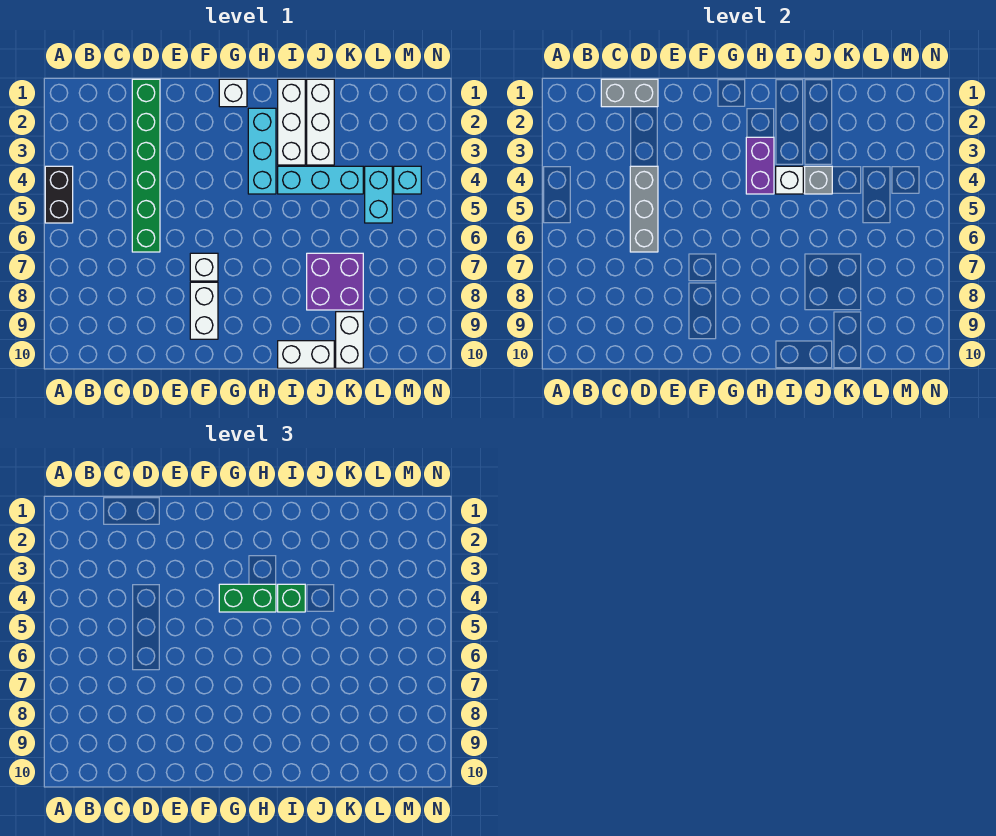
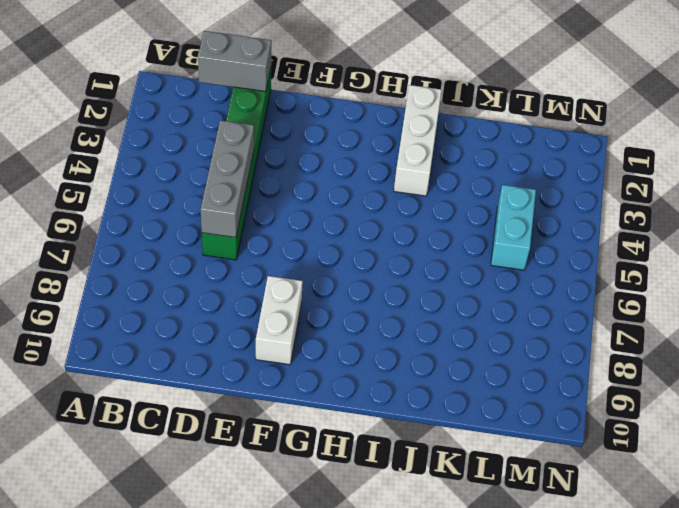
none -> black 1x2 brick [45,166,73,223]
none -> white 1x1 brick [190,253,218,281]
none -> white 1x1 brick [219,79,247,107]

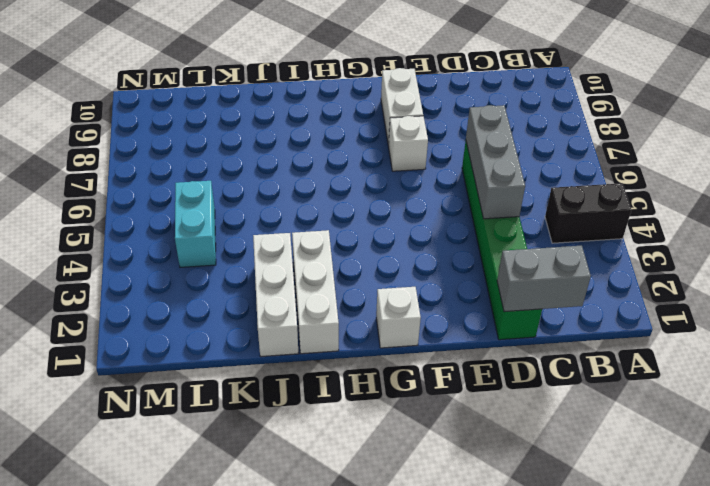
black 1x2 brick [545,183,631,243] -> black 1x2 brick turned to [45,166,73,223]
none -> cyan 1x3 brick [248,108,276,194]
none -> cyan 1x3 brick [278,166,363,194]
none -> white 1x2 brick [278,341,334,368]

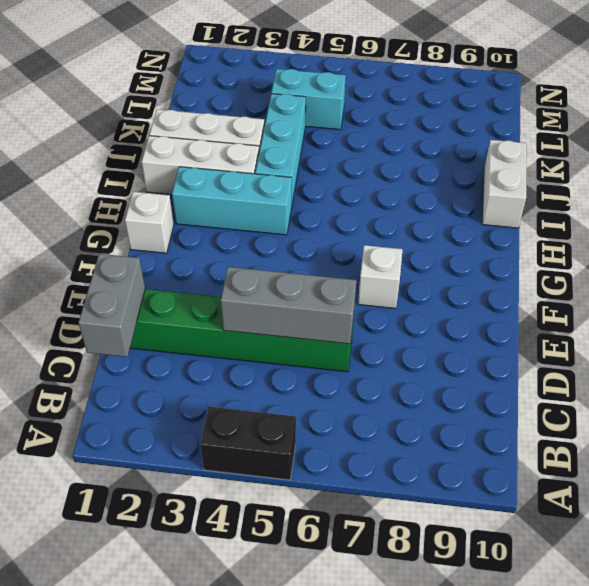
none -> white 1x2 brick [190,282,218,339]
none -> purple 2x2 brick [307,253,363,310]
none -> white 1x2 brick [336,312,363,368]

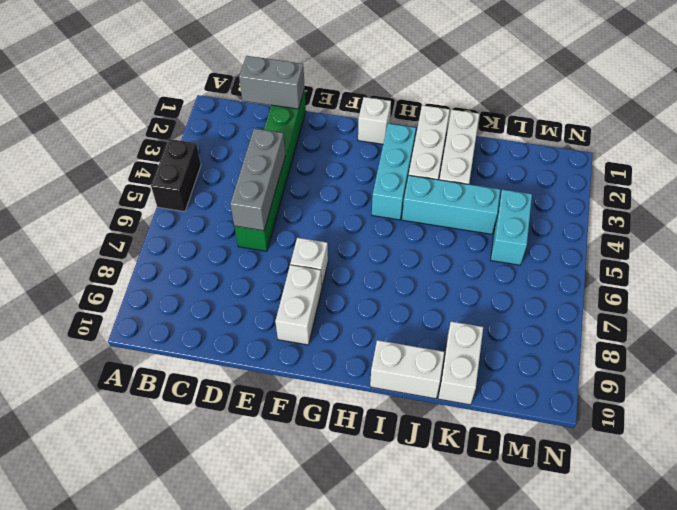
none -> purple 2x2 brick [307,253,363,310]
none -> cyan 1x1 brick [394,166,421,194]
none -> purple 1x2 brick [746,137,774,194]

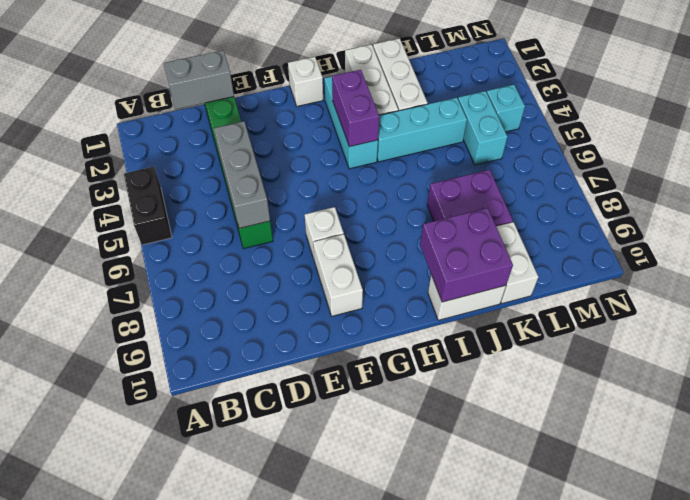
purple 2x2 brick [420,208,513,302] -> none
none -> white 1x1 brick [776,166,803,194]
none -> grey 1x1 brick [805,166,832,194]
none -> green 1x2 brick [219,584,276,612]

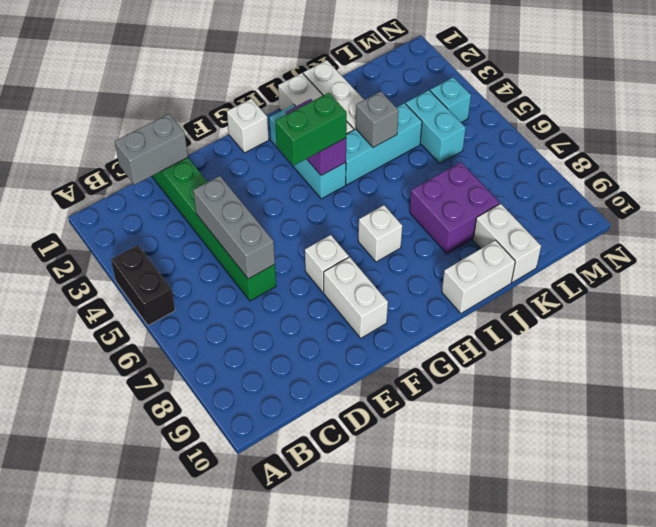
white 1x1 brick [358,205,402,262] -> white 1x1 brick moved to [776,166,803,194]
none -> green 1x1 brick [278,584,305,612]

